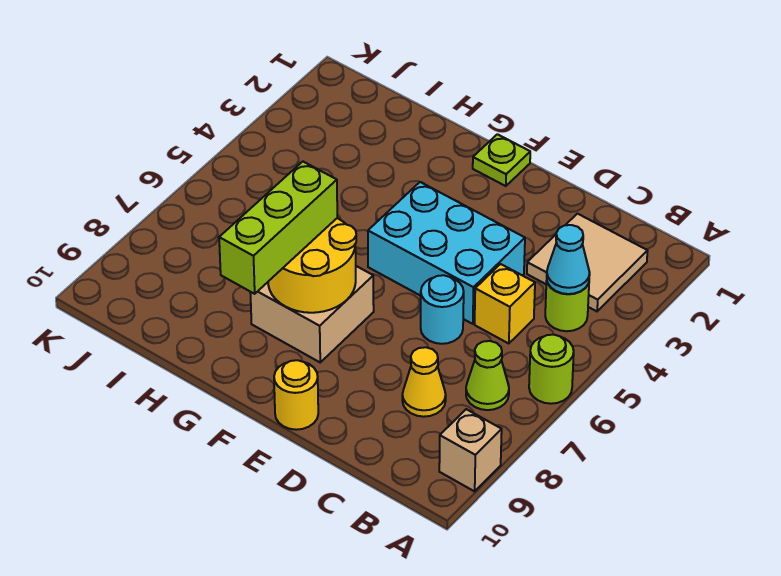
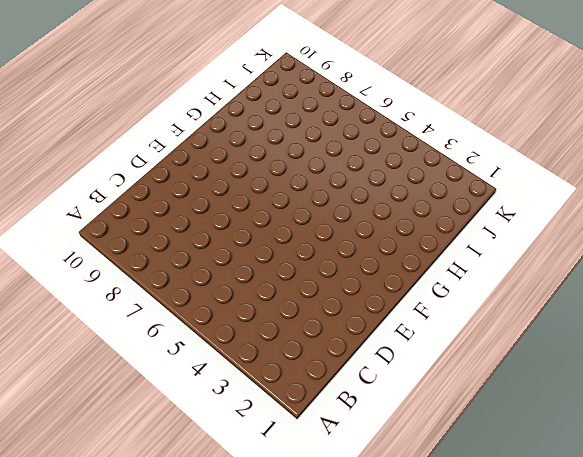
none -> lime 1x1 round brick [529,335,574,404]
none -> tan 1x1 brick [439,409,502,491]
none -> tan 2x2 tile [527,214,647,311]

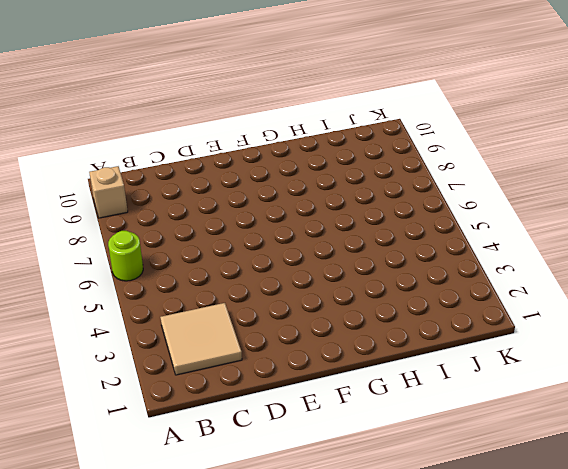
none -> lime 1x1 round brick [545,281,589,331]
none -> lime 1x1 cone [466,341,509,410]
none -> yellow 1x1 brick [475,264,535,344]

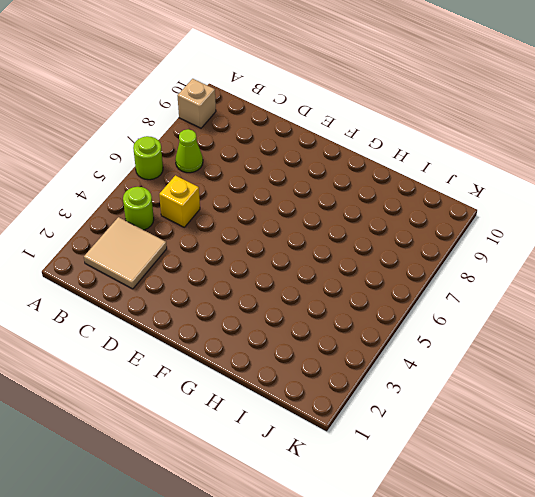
none -> yellow 1x1 cone [402,347,446,417]
none -> cyan 2x3 brick [368,182,525,324]
none -> cyan 1x1 round brick [421,275,464,344]

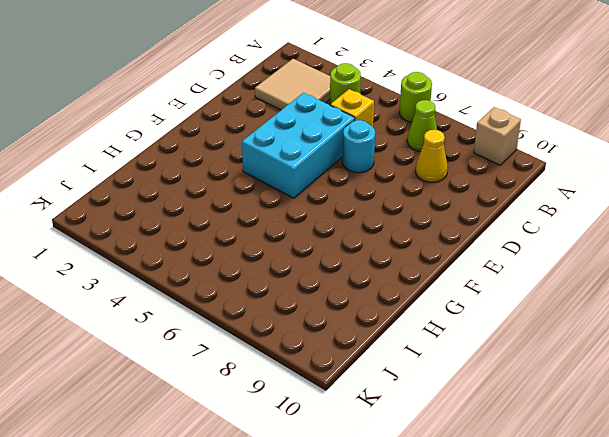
none -> yellow 1x1 round brick [274,360,318,430]
none -> lime 1x1 plate [473,134,530,186]
none -> tan 2x2 brick [250,266,374,362]

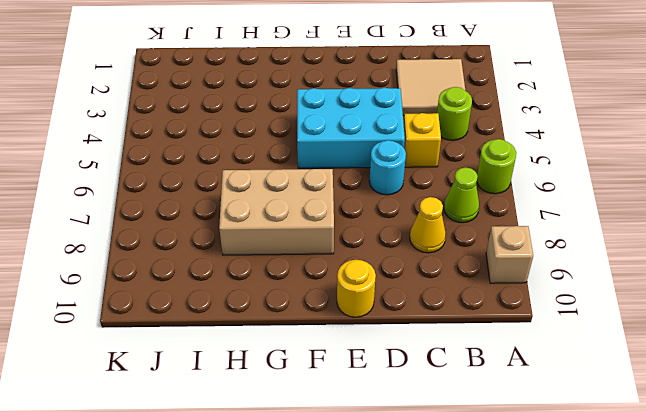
tan 2x3 brick [219,169,334,255] -> tan 2x2 brick [250,266,374,362]
none -> lime 1x1 plate [473,134,530,186]
none -> cyan 1x1 cone [547,225,590,294]
none -> yellow 2x2 round brick [268,218,356,313]

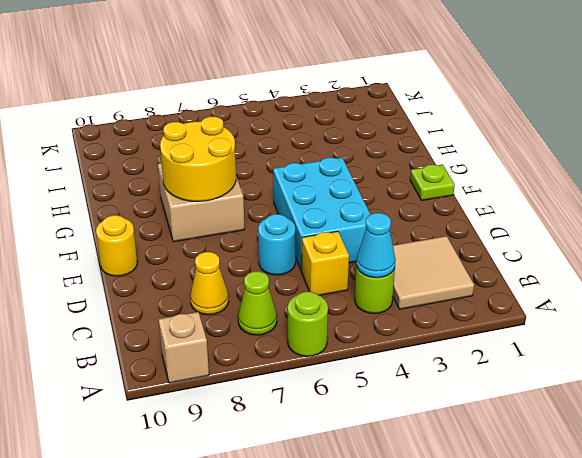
none -> lime 1x3 brick [219,162,337,294]

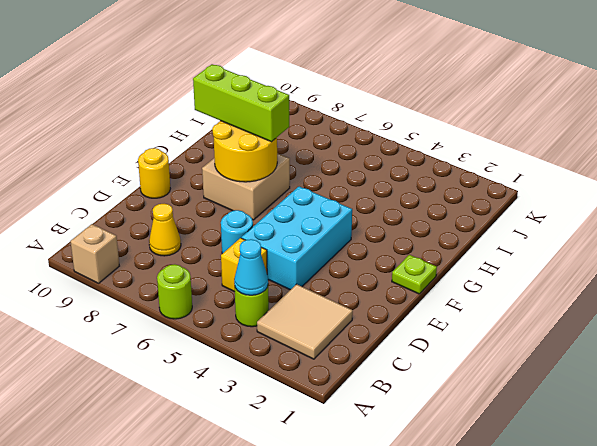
none -> lime 1x1 cone [466,341,509,410]

